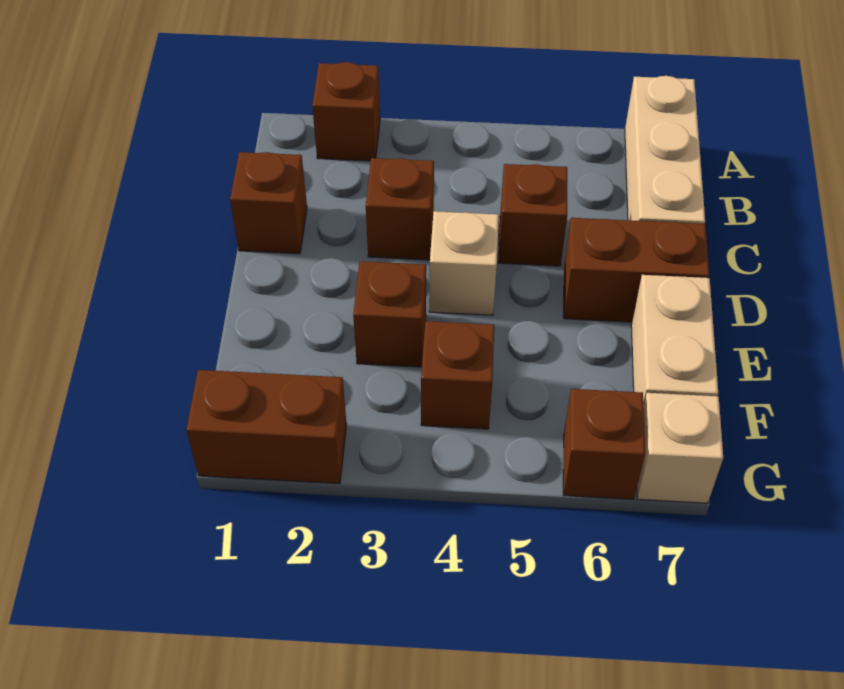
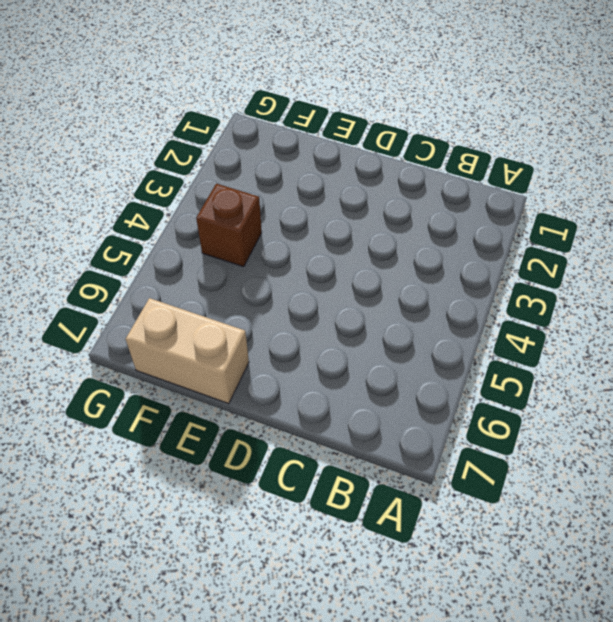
none -> brown 1x1 brick [312,62,380,161]
none -> tan 1x3 brick [625,76,705,224]
none -> brown 1x1 brick [230,152,307,254]

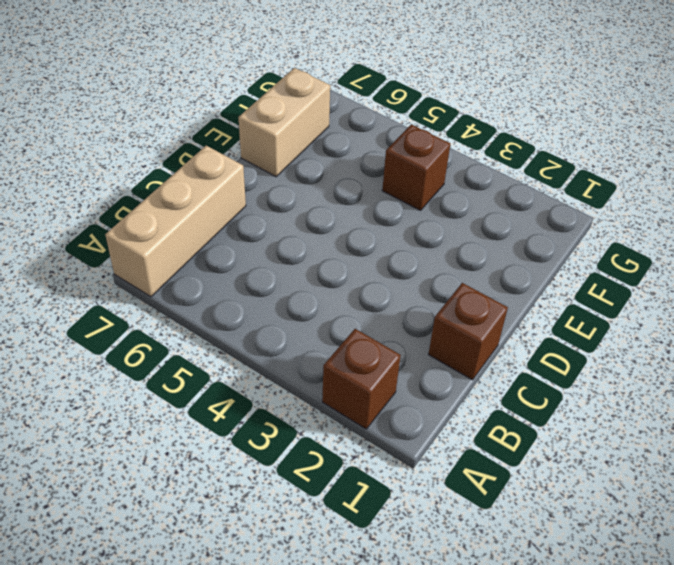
none -> brown 1x1 brick [366,158,434,260]
none -> brown 1x1 brick [498,164,567,266]
none -> tan 1x1 brick [429,211,499,315]

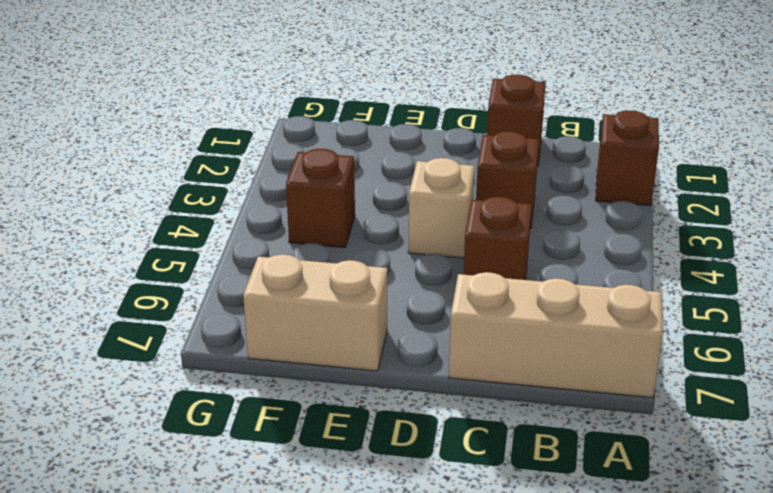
none -> brown 1x2 brick [564,218,709,322]
none -> brown 1x1 brick [353,261,426,367]
none -> brown 1x2 brick [187,370,347,484]

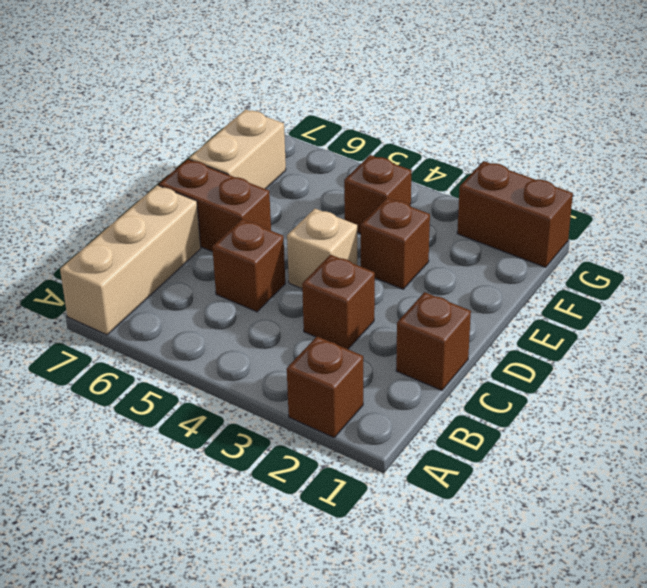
none -> brown 1x1 brick [563,389,645,499]
none -> tan 1x1 brick [637,393,723,503]

